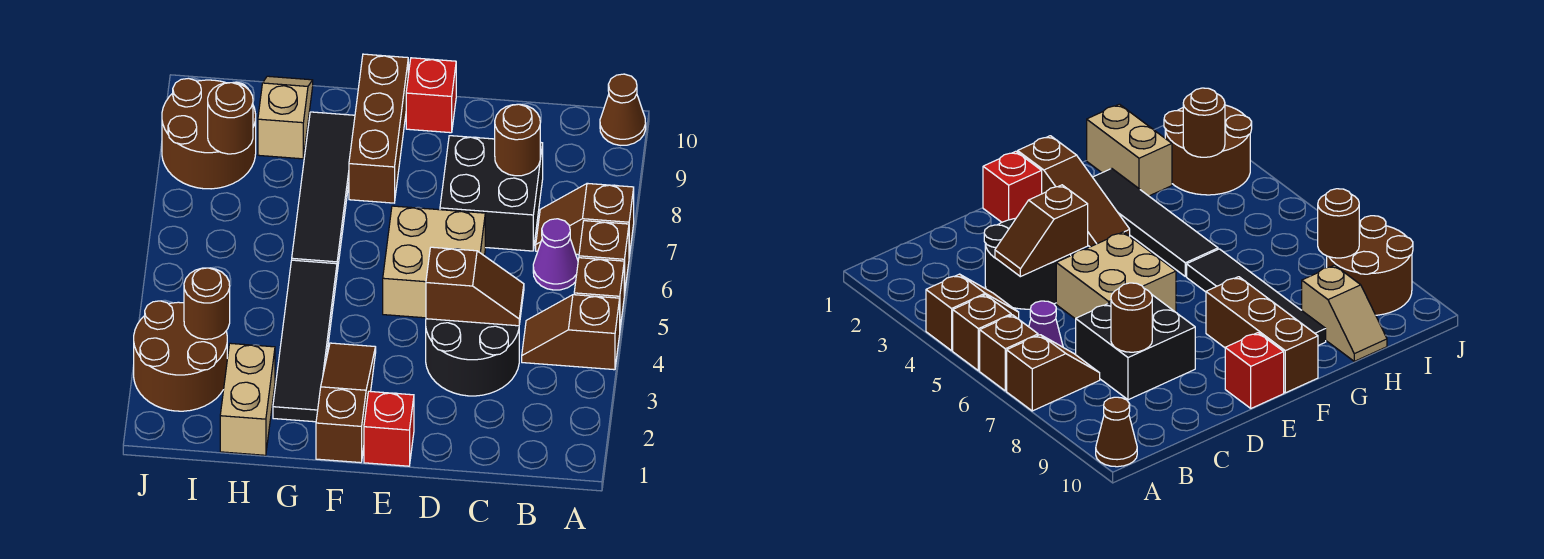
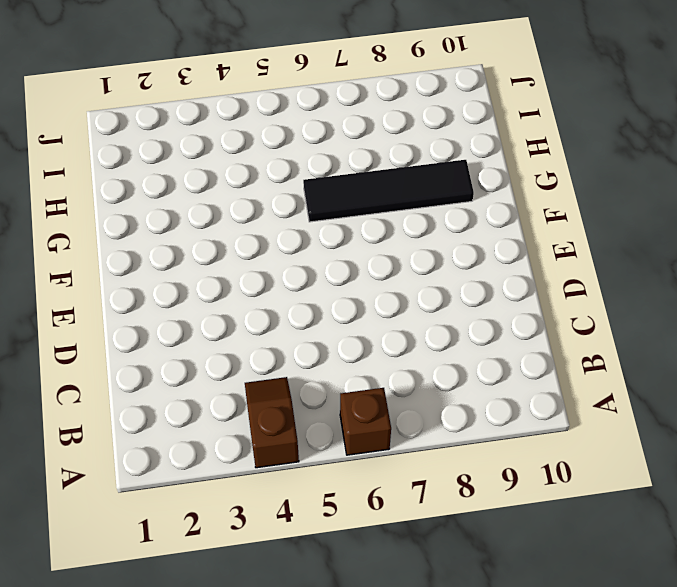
none -> brown 1x1 brick [574,258,624,327]
none -> brown 1x2 slope [536,183,634,256]
none -> brown 1x1 cone [600,74,646,145]

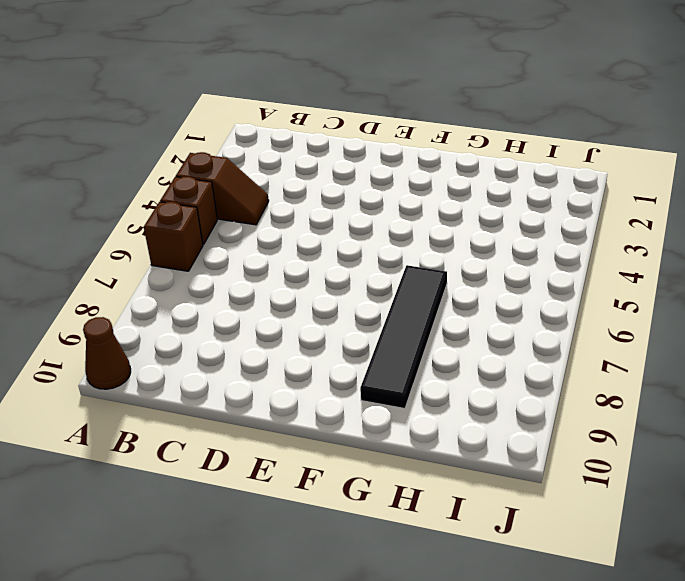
none -> brown 1x2 slope [536,183,634,256]
none -> purple 1x1 cone [533,219,578,290]
none -> black 2x2 round brick [426,319,519,396]

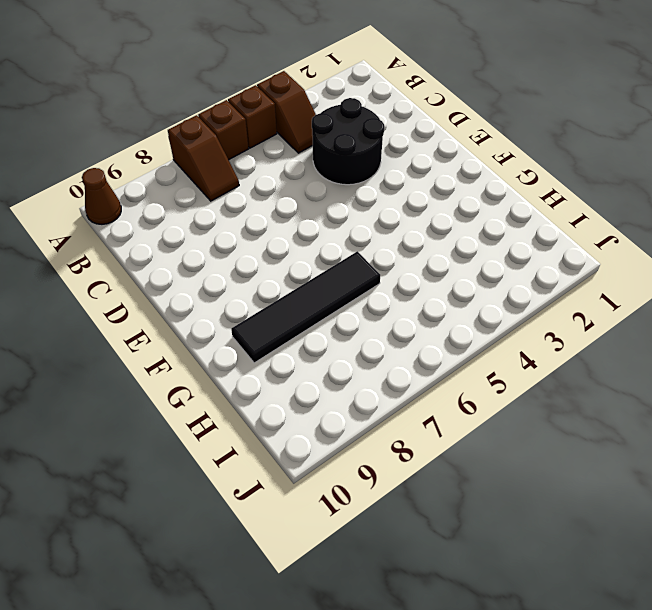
none -> purple 1x1 cone [533,219,578,290]
none -> black 2x2 brick [440,136,543,251]
none -> tan 2x2 brick [383,206,485,318]

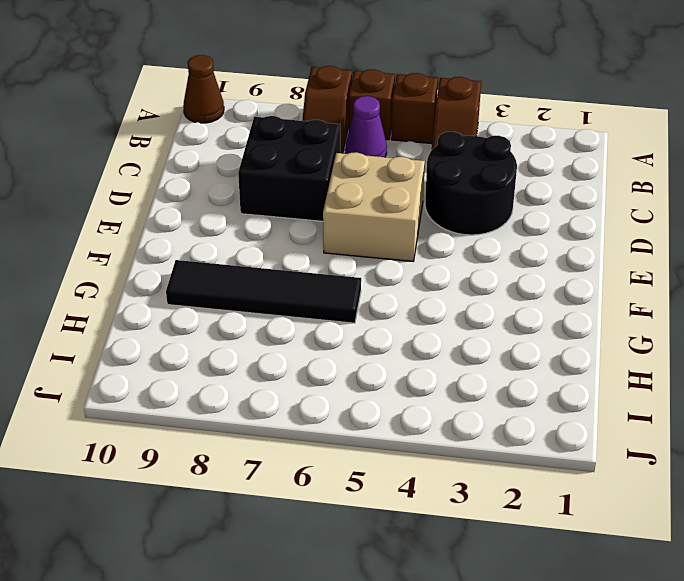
none -> red 1x1 brick [364,391,414,466]
none -> red 1x1 brick [406,58,456,133]
none -> brown 1x3 slope [316,343,376,463]

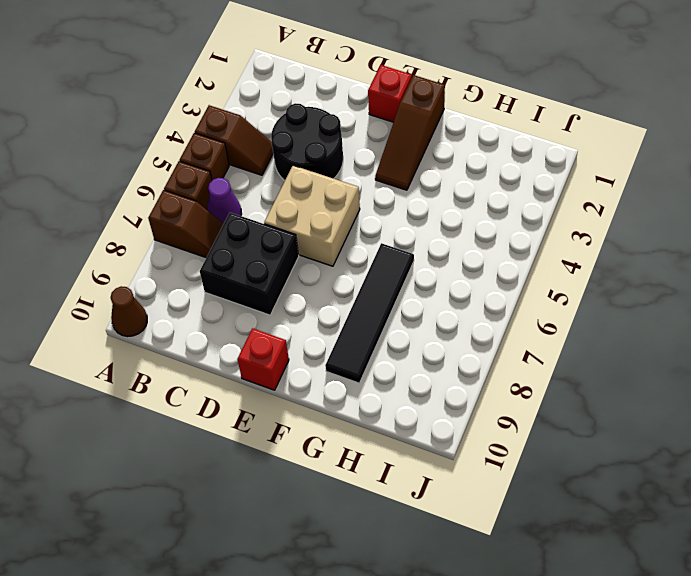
none -> brown 1x3 brick [349,54,408,203]
none -> black 1x4 tile [273,260,337,422]
none -> tan 1x2 brick [220,343,275,455]

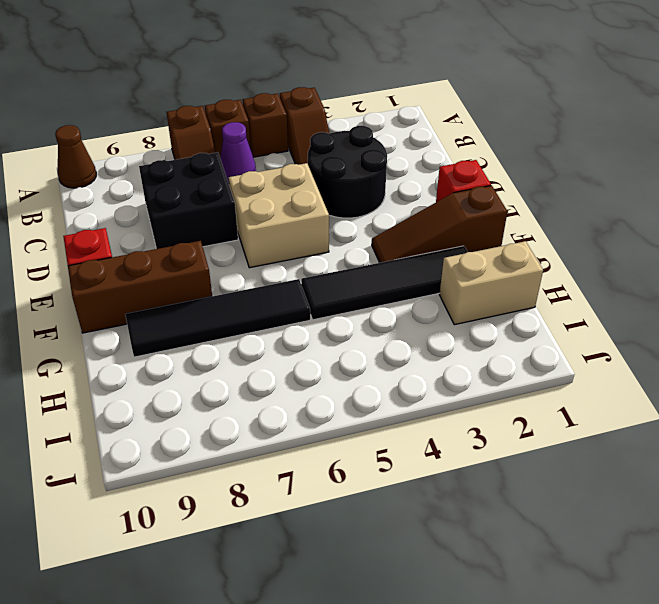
none -> tan 1x2 slope [258,76,313,159]
none -> brown 2x2 round brick [134,301,227,411]
none -> brown 2x2 round brick [162,78,256,189]

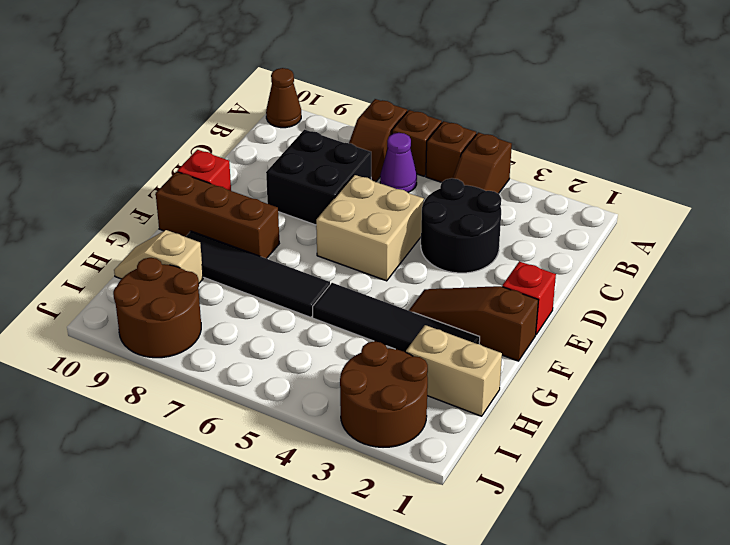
none -> brown 1x2 slope [426,247,524,326]
none -> brown 1x1 round brick [495,104,540,176]
none -> brown 1x1 round brick [184,268,230,339]

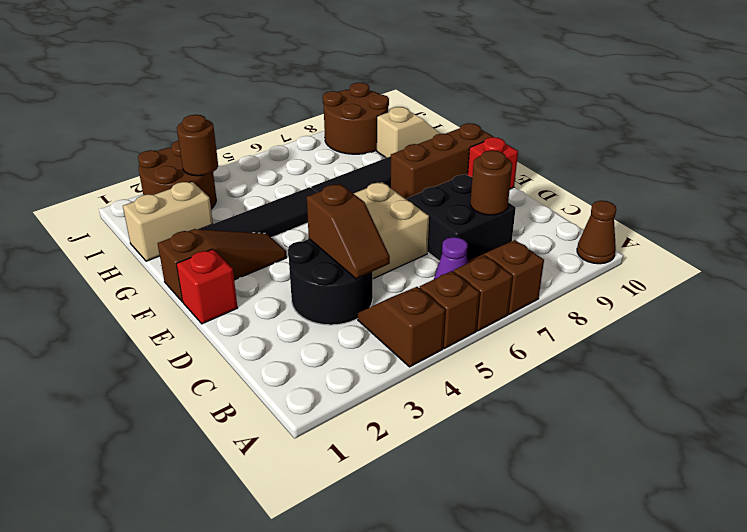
none -> brown 1x1 round brick [208,83,253,154]

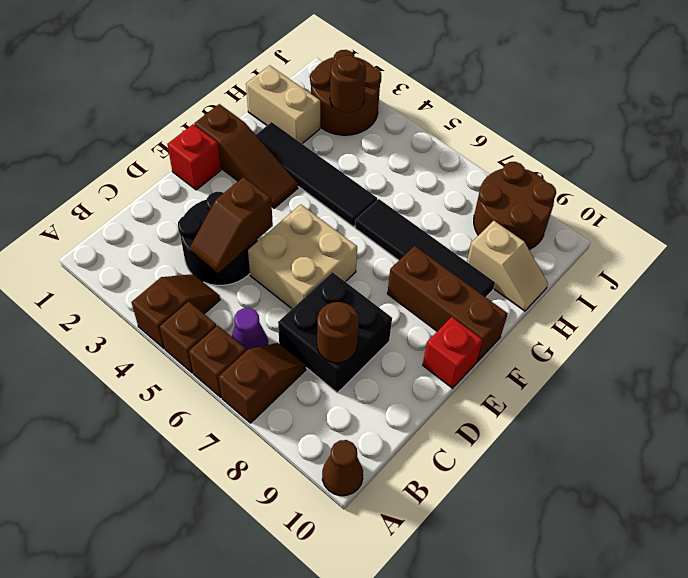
none -> brown 1x1 round brick [208,83,253,154]

